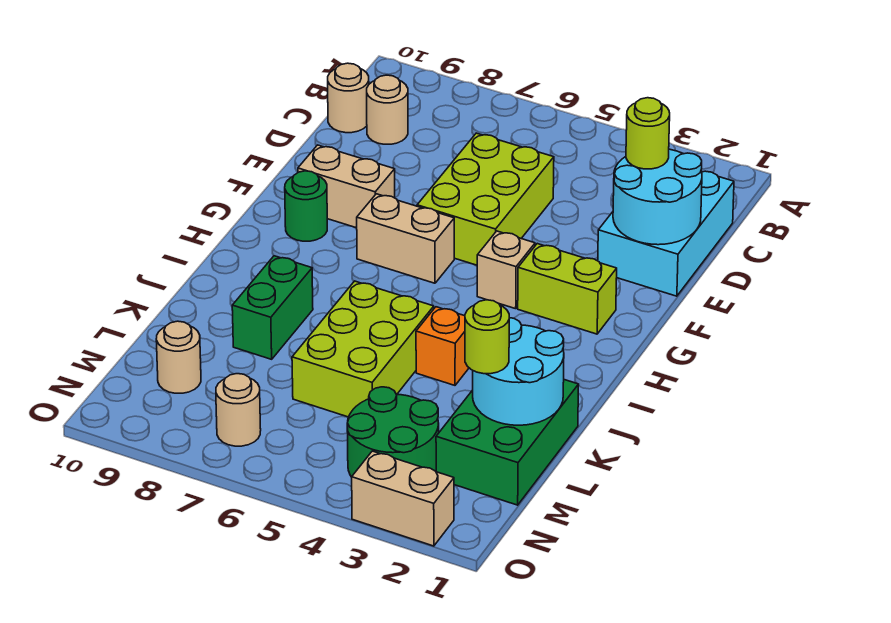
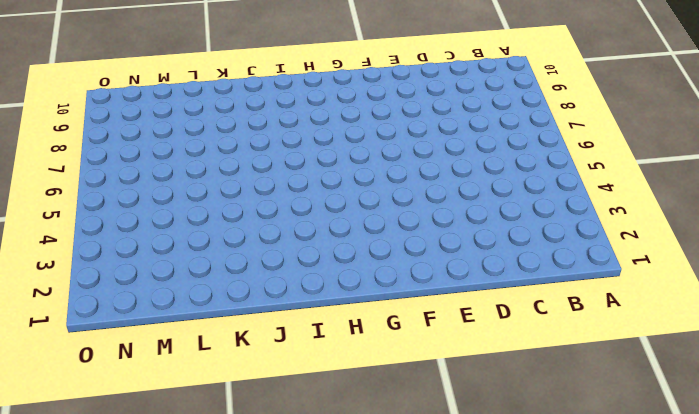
none -> cyan 2x3 brick [598,171,734,296]
none -> tan 1x1 round brick [367,75,408,144]
none -> tan 1x1 round brick [328,63,369,133]

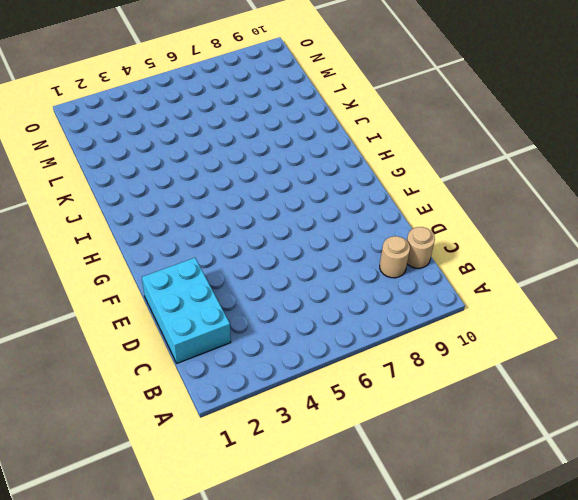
none -> lime 2x3 brick [417,133,554,265]
none -> tan 1x2 brick [298,145,395,228]
none -> lime 1x2 brick [518,244,617,334]

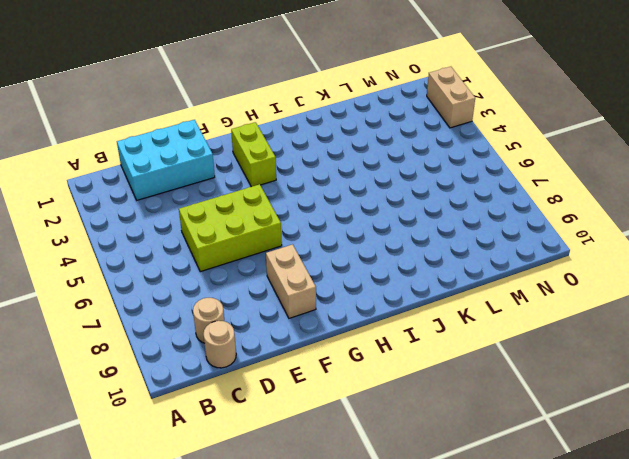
none -> tan 1x1 brick [477,231,535,309]
none -> tan 1x2 brick [357,194,454,283]
none -> green 1x1 round brick [285,171,327,241]

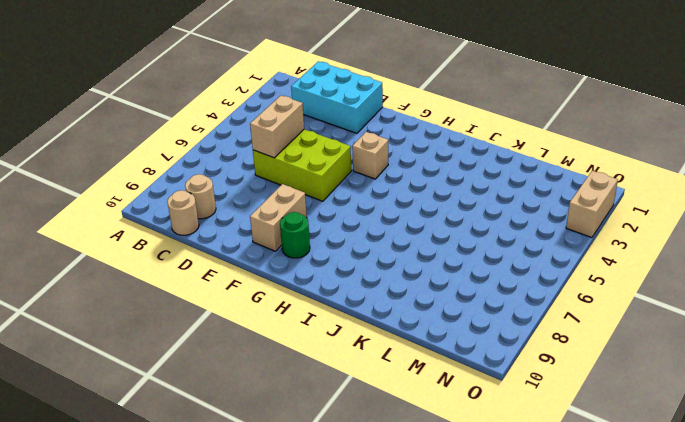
tan 1x2 brick [250,95,304,158] -> tan 1x2 brick moved to [357,194,454,283]
none -> lime 1x2 brick [518,244,617,334]
none -> orange 1x1 brick [416,307,469,385]
none -> lime 2x3 brick [292,281,434,417]

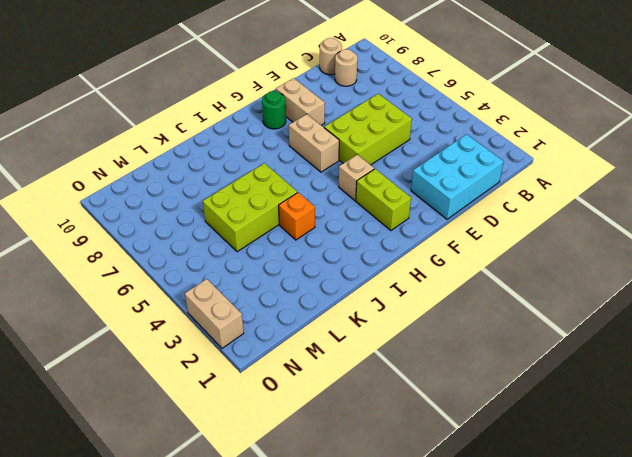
none -> green 1x2 brick [232,256,313,359]
none -> green 2x3 brick [436,380,579,505]
none -> green 2x2 round brick [347,387,439,477]

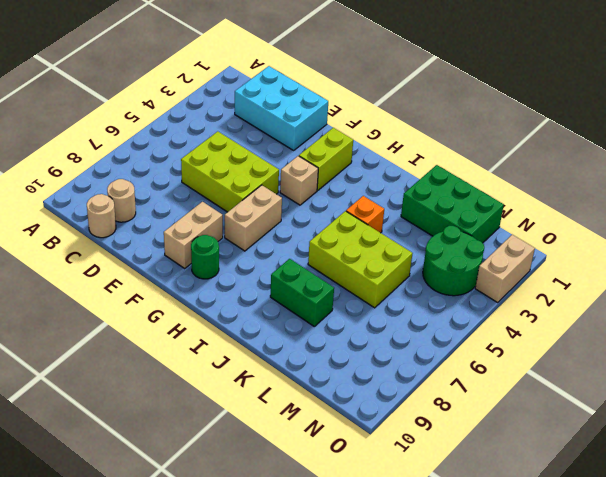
none -> tan 1x1 round brick [156,321,201,393]
none -> tan 1x1 round brick [216,374,261,446]
none -> cyan 2x2 round brick [613,149,702,245]

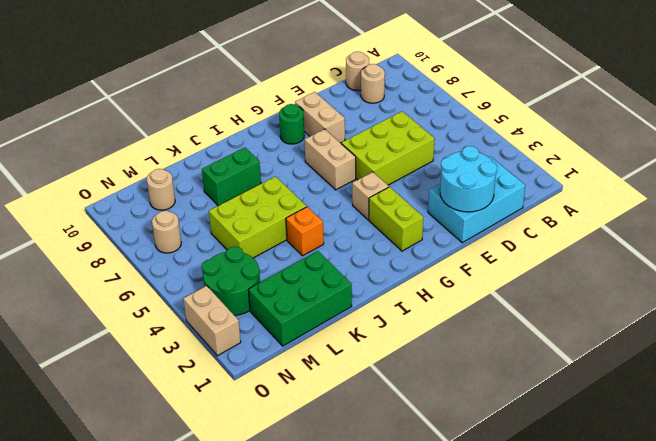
none -> cyan 2x2 round brick [473,318,564,425]
none -> lime 1x1 round brick [626,98,670,169]
none -> lime 1x1 round brick [465,300,509,374]

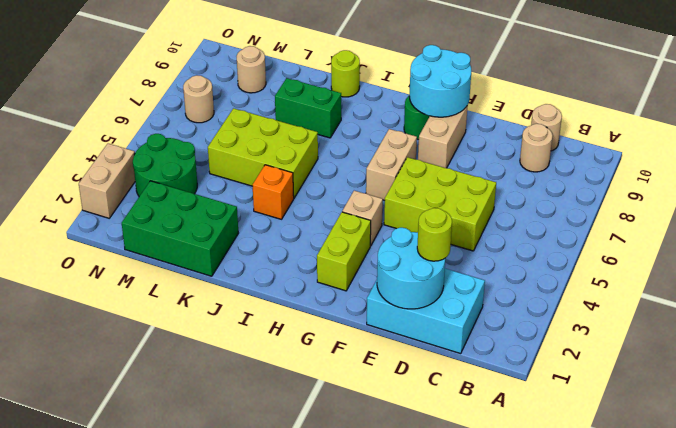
cyan 2x2 round brick [409,45,471,117] -> cyan 2x2 round brick moved to [473,318,564,425]
lime 1x1 round brick [331,50,360,97] -> lime 1x1 round brick moved to [465,300,509,374]

